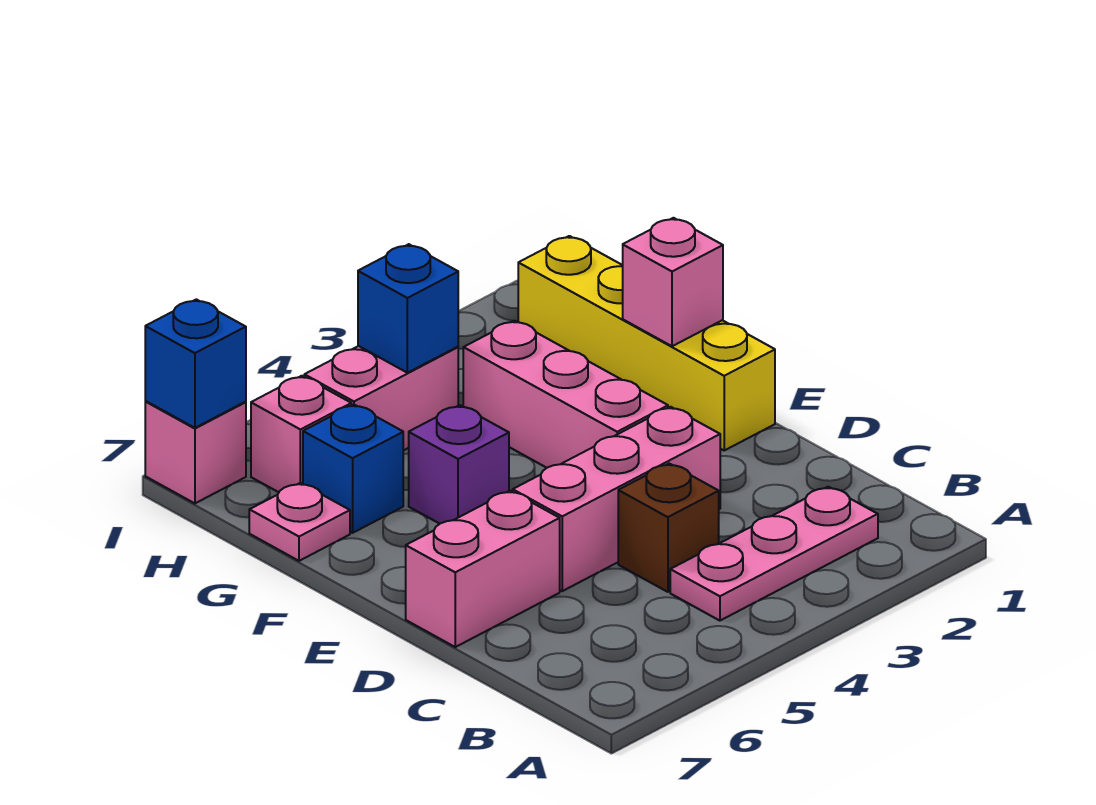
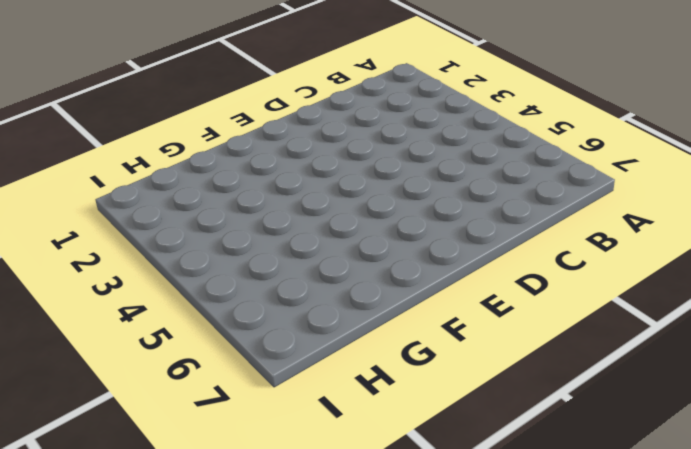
none -> pink 1x3 plate [670,487,878,621]
none -> brown 1x1 brick [618,464,719,592]
none -> pink 1x3 brick [513,407,720,591]

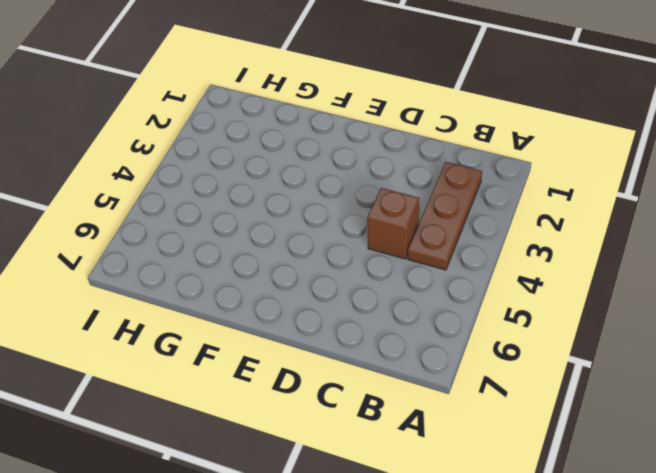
brown 1x3 plate [408,162,482,270] -> pink 1x3 plate [670,487,878,621]
none -> pink 1x3 brick [513,407,720,591]
none -> pink 1x2 brick [406,491,560,647]
none -> yellow 1x4 brick [518,236,775,450]

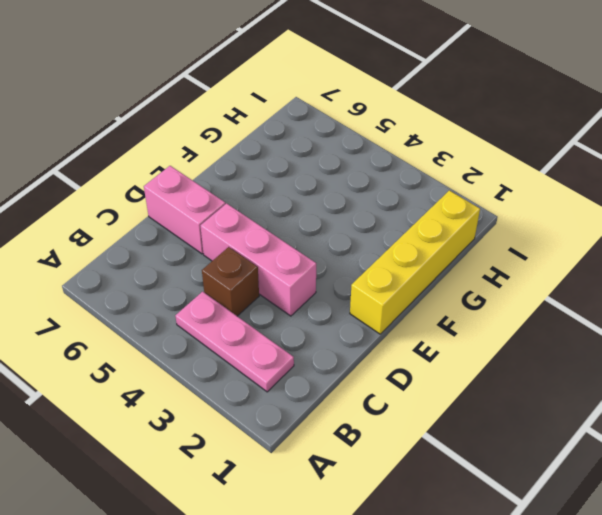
none -> pink 1x3 brick [463,321,668,468]
none -> purple 1x1 brick [409,405,509,524]
none -> blue 1x1 brick [303,405,403,533]

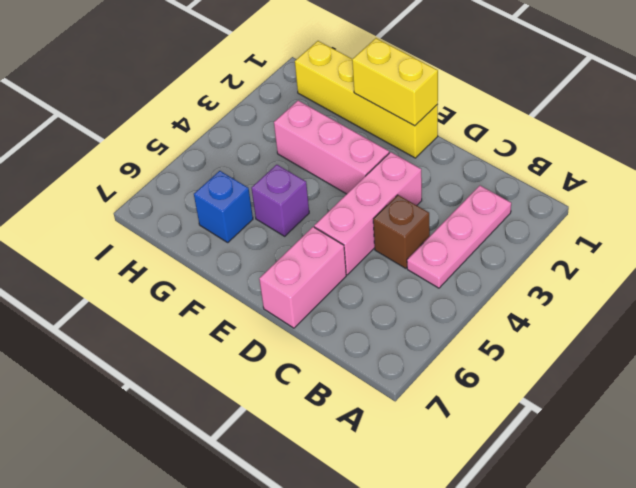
yellow 1x2 brick [352,38,438,126] -> pink 1x1 brick [623,218,723,346]
none -> pink 1x1 plate [249,483,350,561]
none -> pink 1x2 brick [304,346,458,451]
none -> pink 1x1 brick [251,376,351,492]

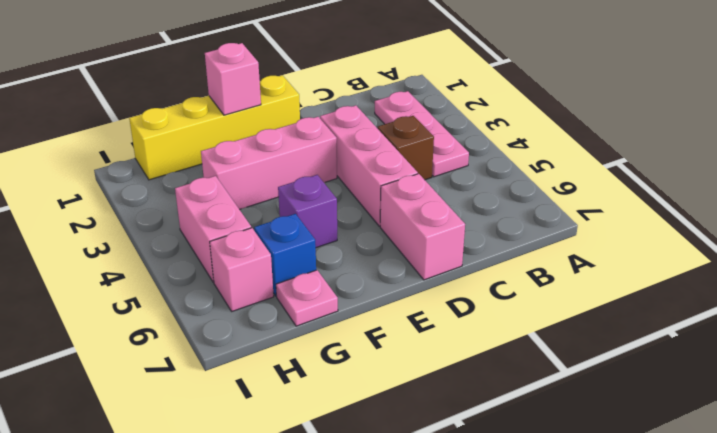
none -> pink 1x1 brick [145,401,246,503]
none -> blue 1x1 brick [358,244,458,373]
none -> blue 1x1 brick [145,299,246,428]

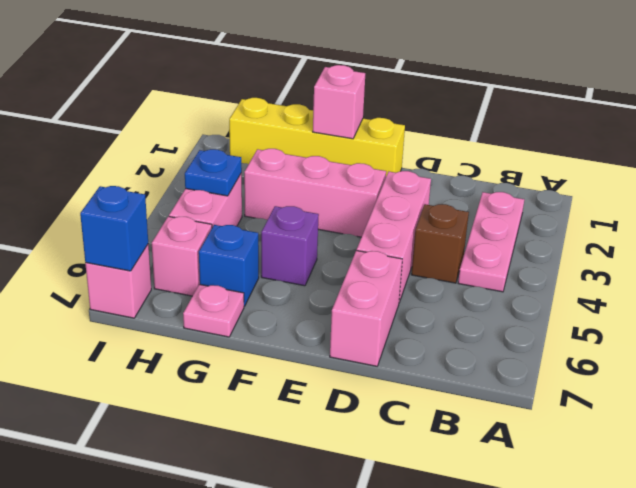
blue 1x1 plate [185,149,242,196] -> blue 1x1 brick [358,244,458,373]

